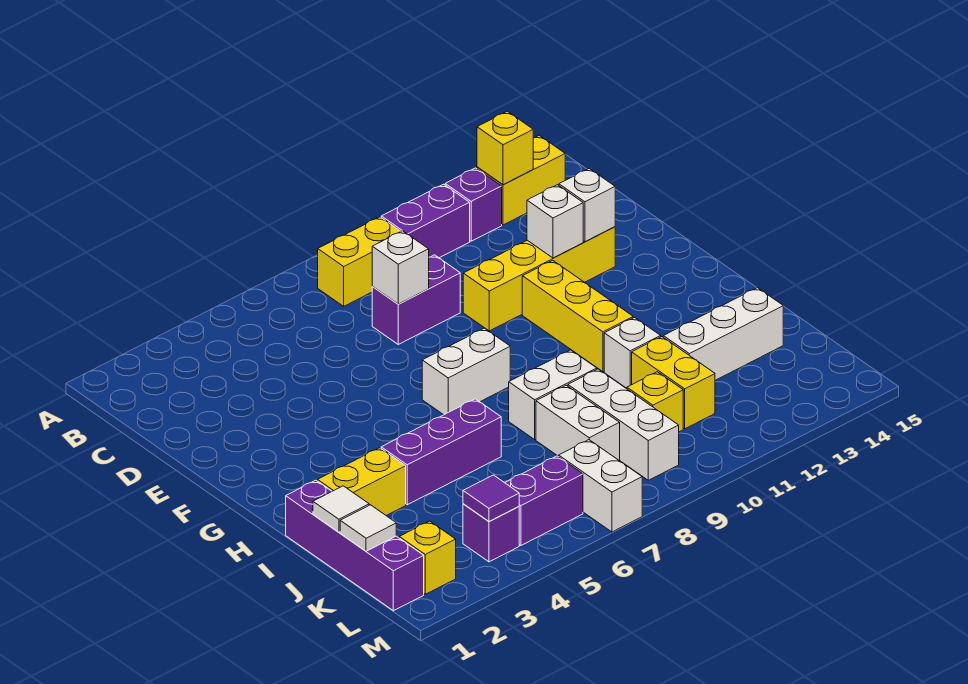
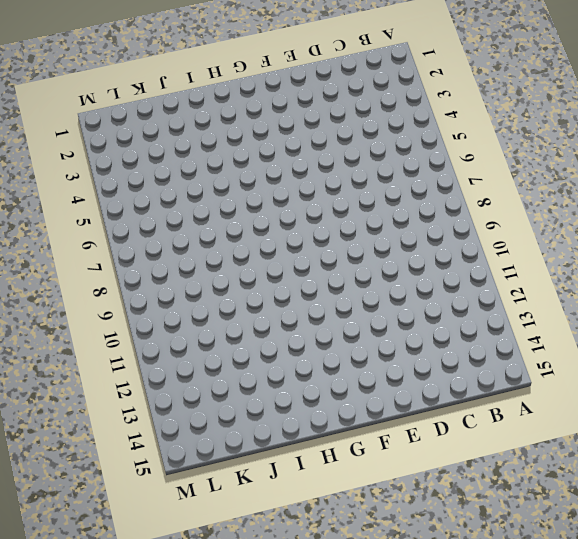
none -> yellow 1x2 brick [318,217,401,306]
none -> purple 1x2 brick [381,184,470,258]
none -> purple 1x1 brick [445,168,502,241]

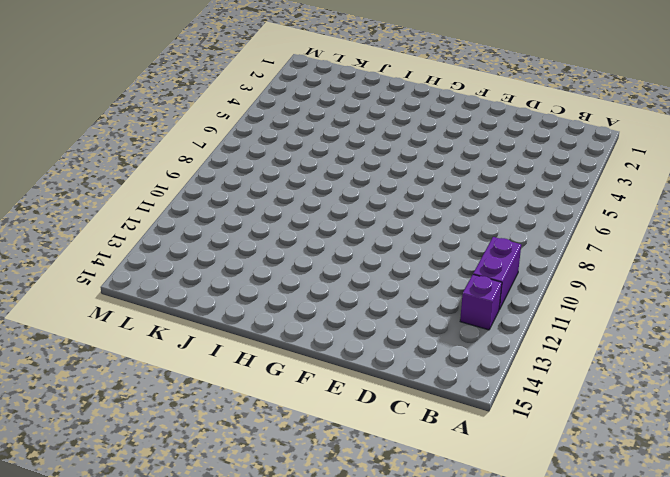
none -> yellow 1x2 brick [318,217,401,306]
none -> yellow 1x2 brick [477,135,565,225]
none -> purple 1x2 brick [372,255,460,344]

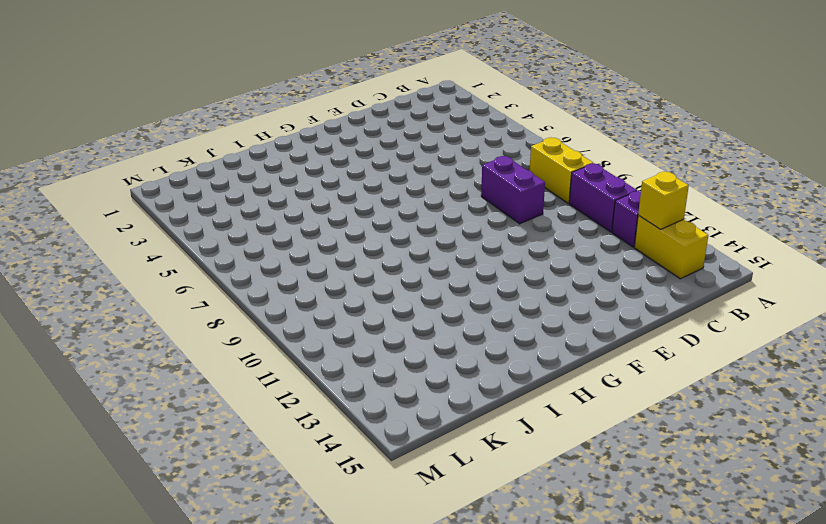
none -> yellow 1x4 brick [463,227,615,331]
none -> yellow 1x3 brick [522,260,633,372]
none -> white 1x2 brick [422,328,510,415]

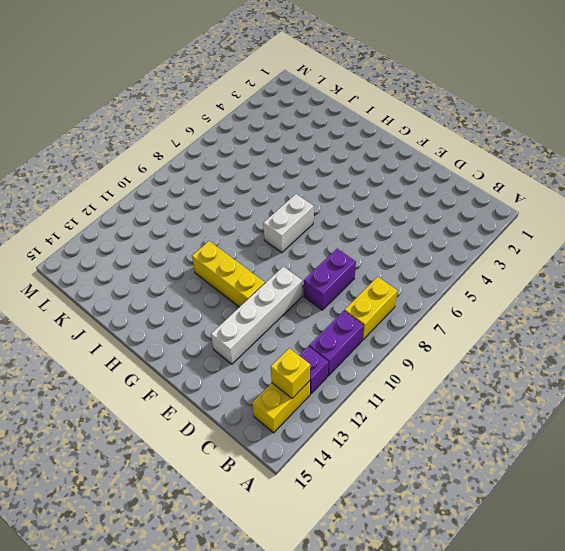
white 1x4 brick [211,267,302,364] -> yellow 1x4 brick [463,227,615,331]
none -> purple 1x4 brick [286,480,424,611]
none -> yellow 1x2 brick [318,448,406,516]
none -> purple 1x3 brick [381,399,501,505]

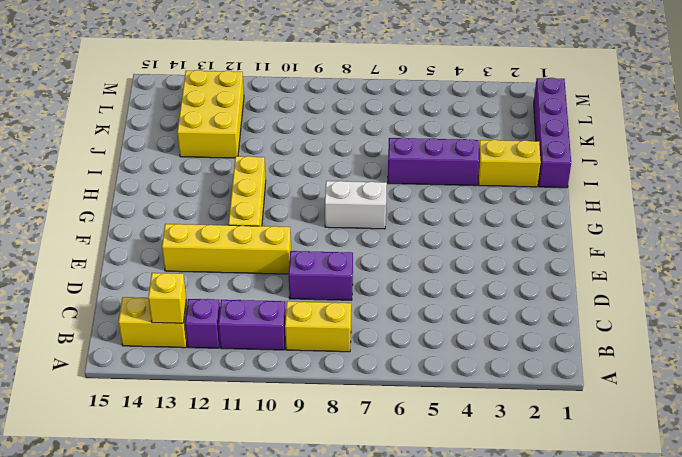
yellow 2x3 brick [177,70,244,158] -> white 1x3 brick [663,288,783,380]
none -> white 1x2 brick [509,350,597,439]
none -> white 1x1 brick [604,317,661,388]
none -> white 1x2 brick [536,385,620,461]

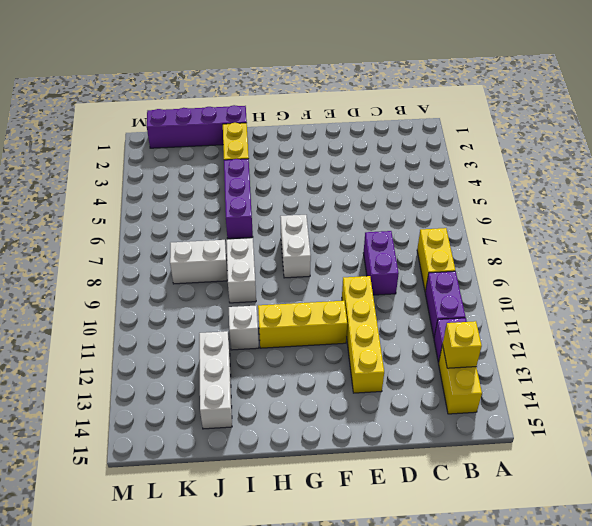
none -> white 1x3 brick [568,369,679,480]
none -> yellow 1x2 brick [632,337,715,429]
none -> yellow 1x1 brick [627,372,683,432]

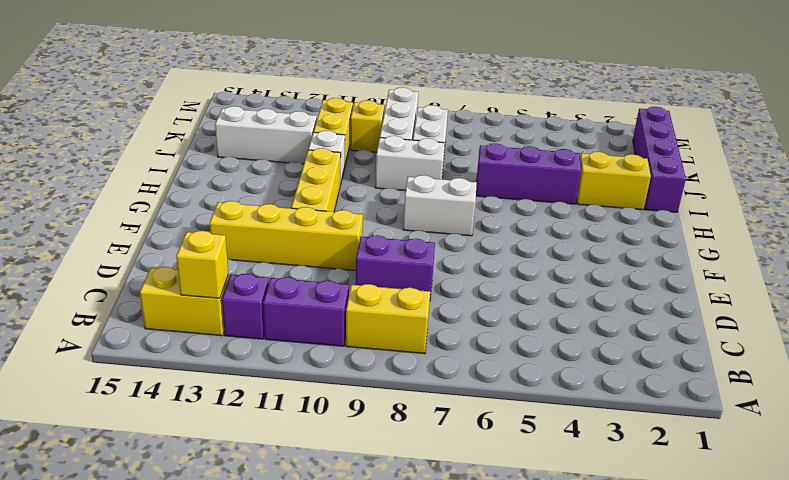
none -> yellow 1x1 brick [399,521,456,594]
none -> purple 1x1 brick [463,504,519,562]
none -> purple 1x2 brick [505,456,583,545]

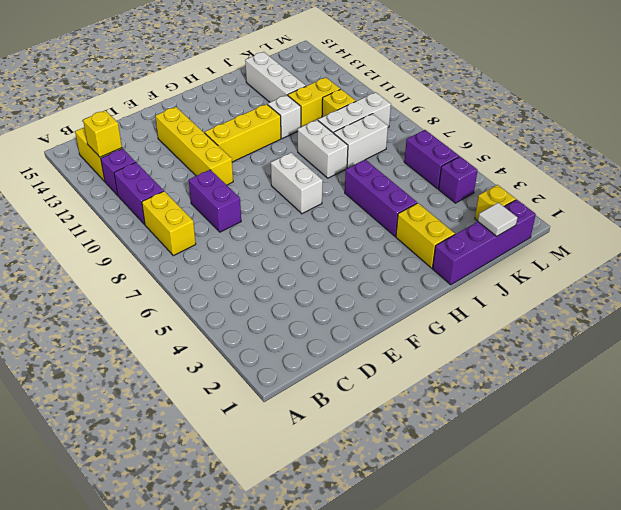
none -> white 1x2 brick [558,440,642,532]
none -> white 1x1 brick [372,231,429,304]
none -> white 1x1 brick [527,185,583,258]

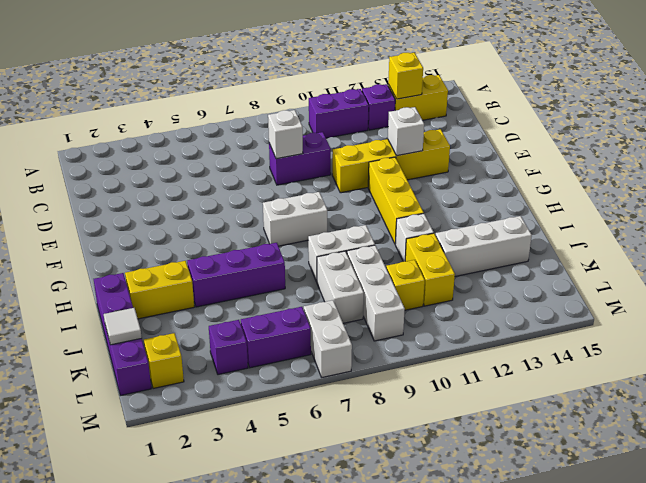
none -> yellow 1x2 brick [318,217,401,306]
none -> white 1x1 brick [559,168,615,242]
none -> white 1x1 tile [313,486,369,532]

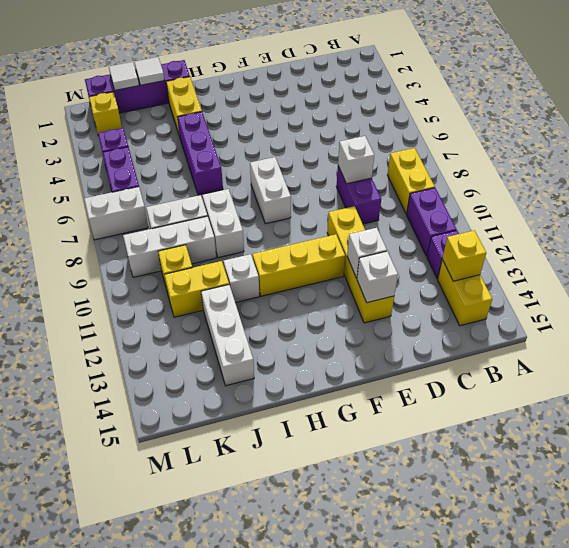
none -> purple 1x1 tile [463,475,519,522]

